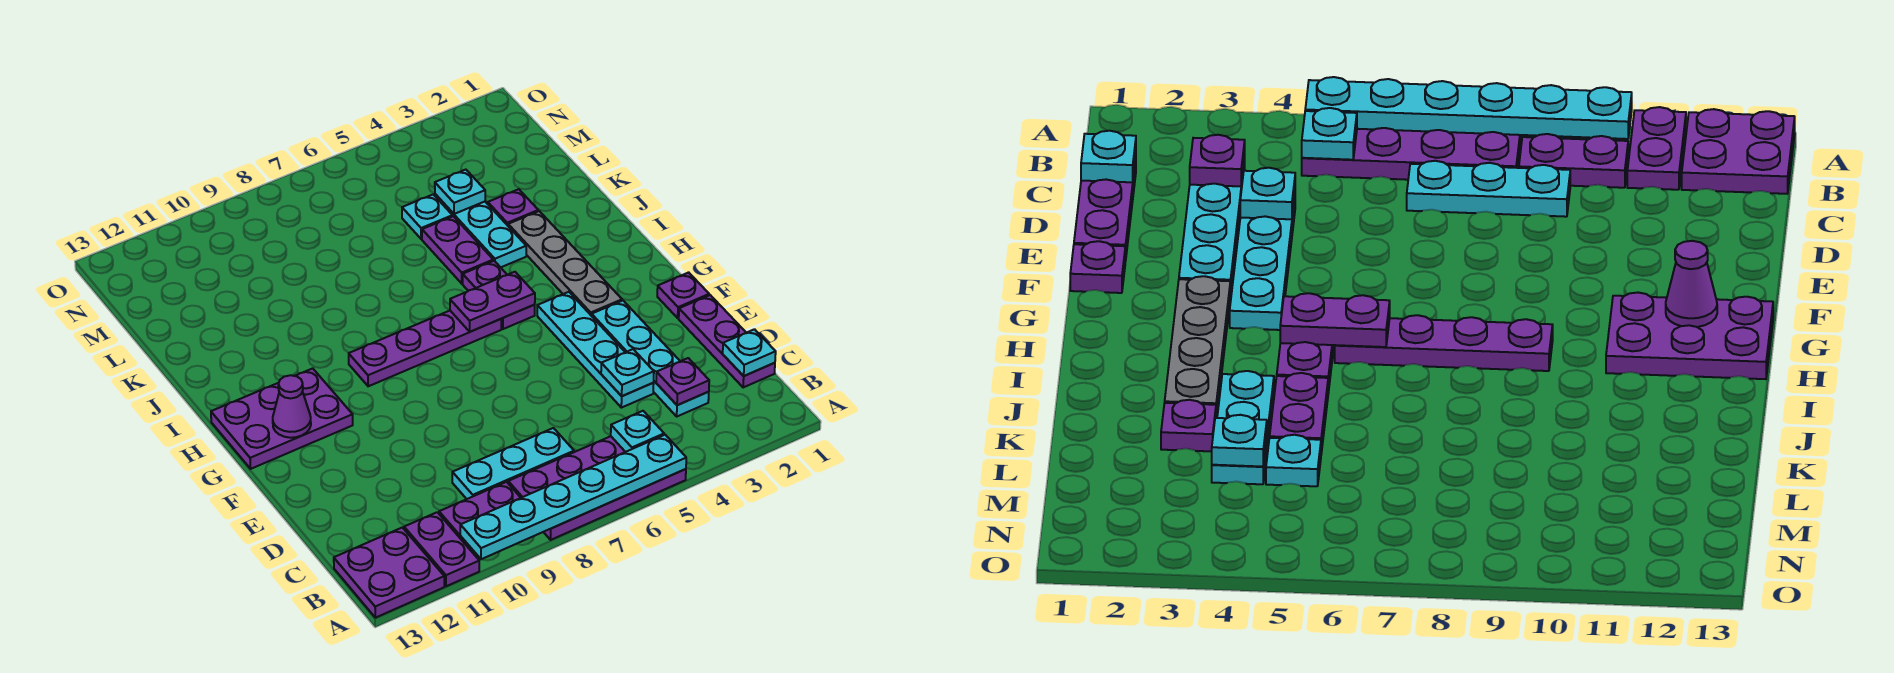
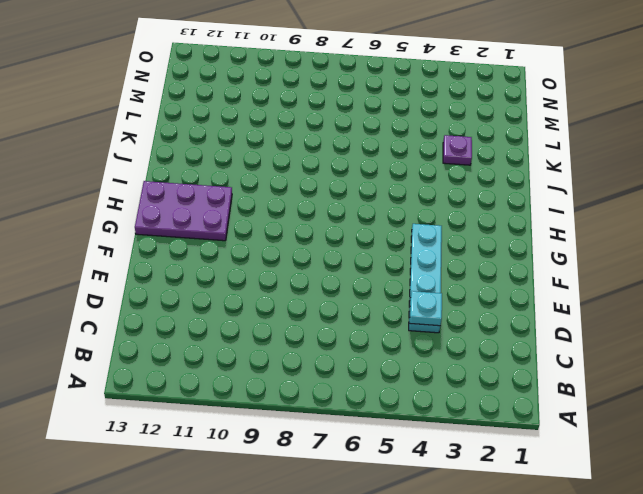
none -> purple 2x4 plate [508,436,686,540]
none -> purple 1x2 plate [404,512,479,586]
none -> purple 2x2 plate [334,527,444,618]

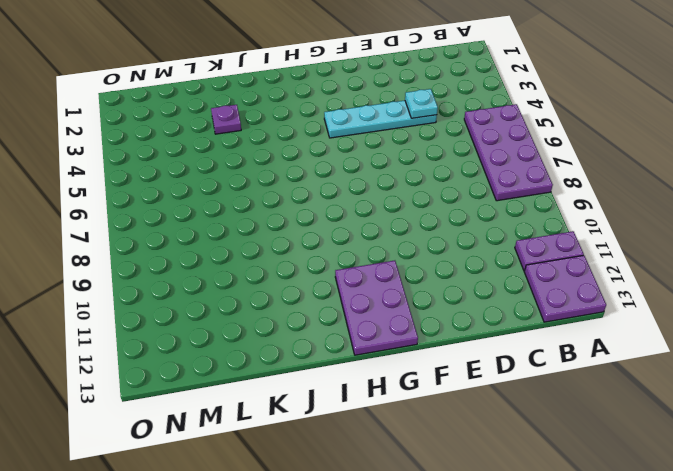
none -> purple 1x2 plate [439,482,521,543]
none -> purple 1x3 plate [679,295,775,388]
none -> cyan 1x4 plate [592,301,709,416]

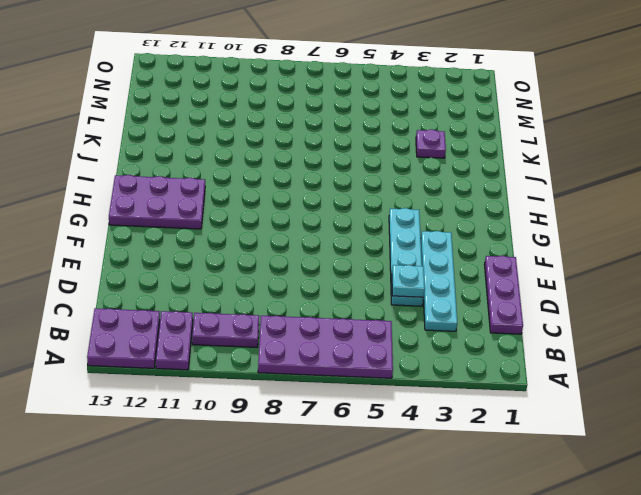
none -> cyan 1x3 plate [452,428,574,499]
none -> purple 1x1 plate [657,272,709,318]
none -> grey 1x4 plate [508,211,622,316]

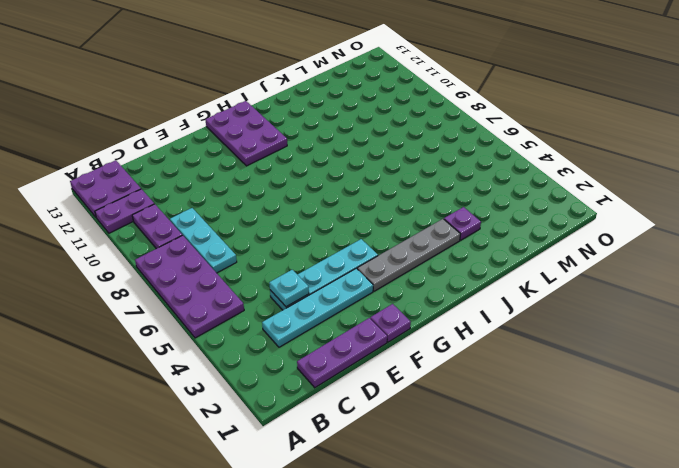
none -> purple 1x2 plate [463,261,535,329]
none -> purple 1x4 plate [349,311,501,386]
none -> cyan 1x3 plate [435,194,526,267]

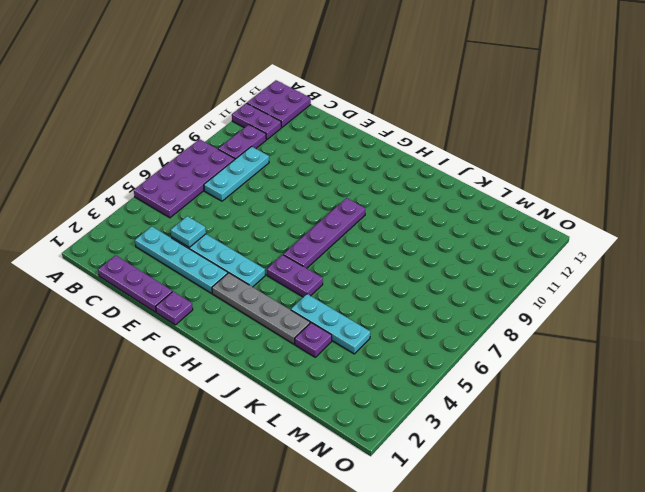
none -> purple 2x3 plate [211,368,353,469]
none -> purple 1x2 plate [422,216,493,284]
none -> cyan 1x1 plate [402,195,452,239]

